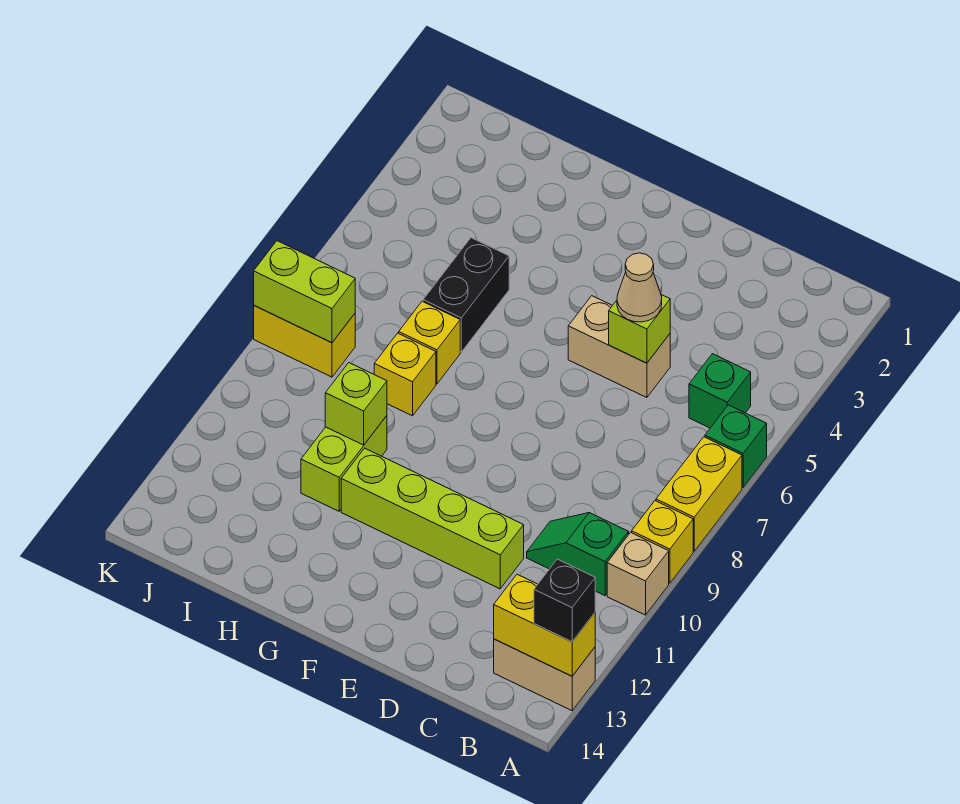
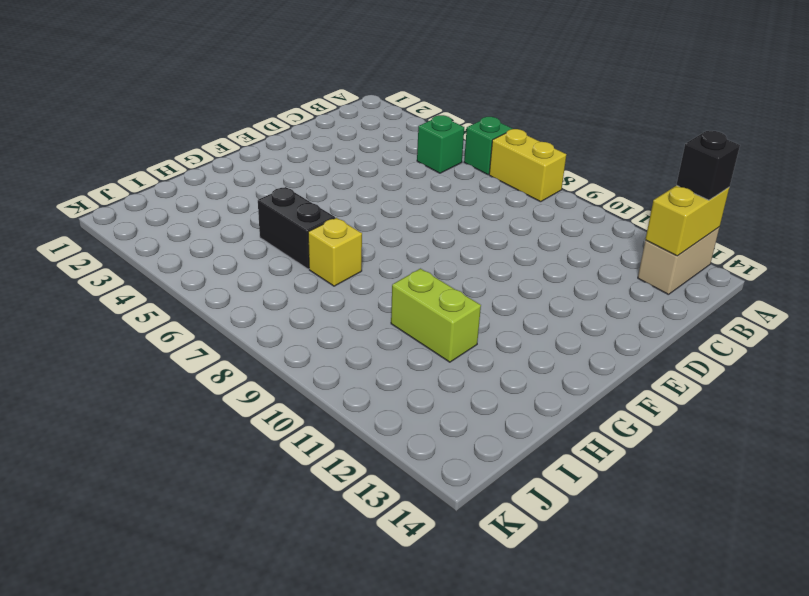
none -> yellow 1x1 brick [632,501,693,583]
none -> tan 1x1 brick [607,533,669,615]
none -> green 1x2 slope [527,513,629,596]

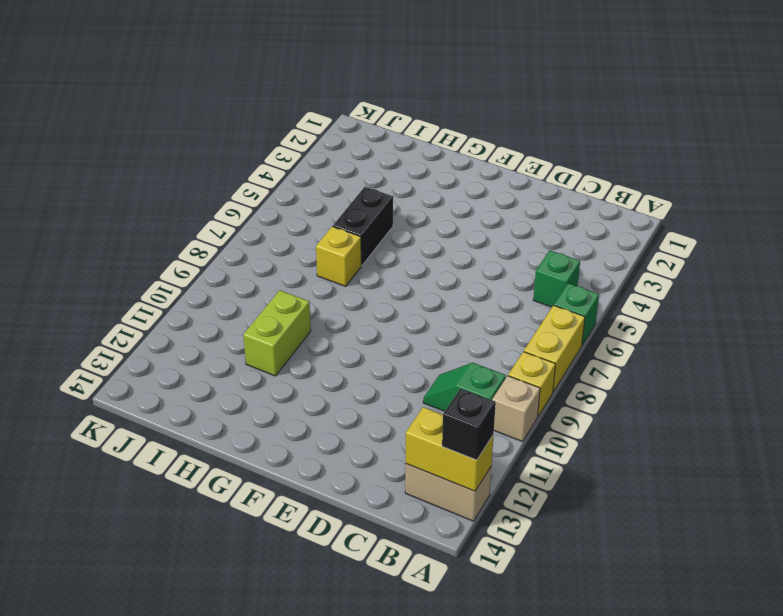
none -> tan 1x2 brick [568,296,670,398]
none -> lime 1x4 brick [341,448,524,589]
none -> yellow 1x1 brick [374,333,436,416]

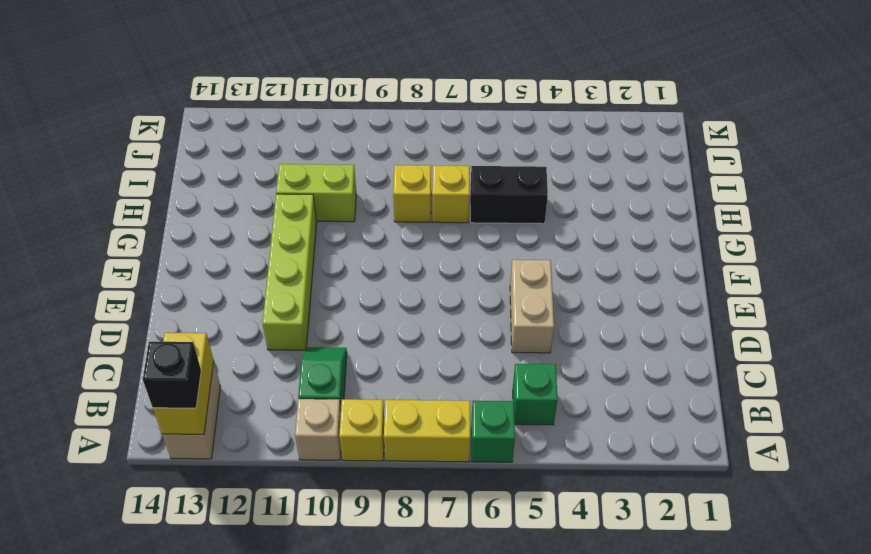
none -> yellow 1x2 brick [254,305,355,377]
none -> lime 1x1 brick [609,295,670,363]
none -> lime 1x1 brick [325,363,387,445]

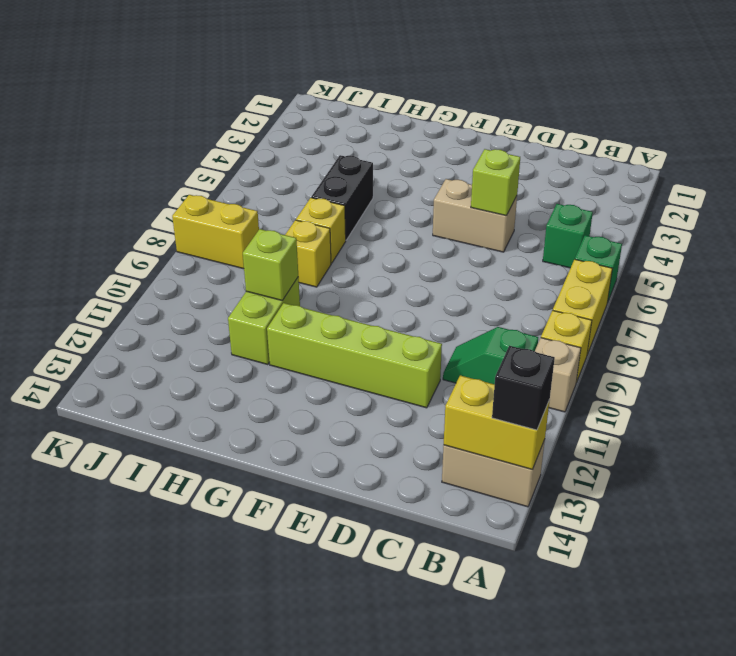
none -> lime 1x2 brick [254,241,355,343]
none -> tan 1x1 cone [617,253,662,322]

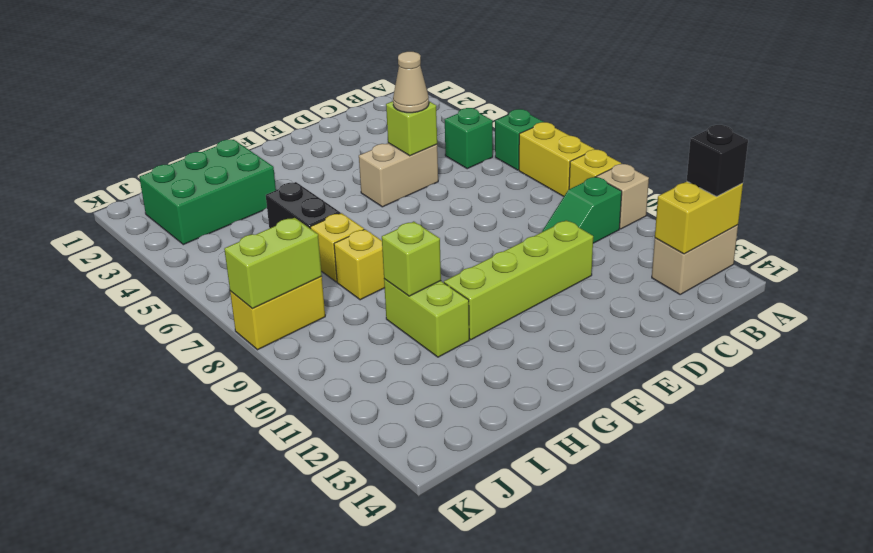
green 2x3 brick [139,140,276,245] -> none

